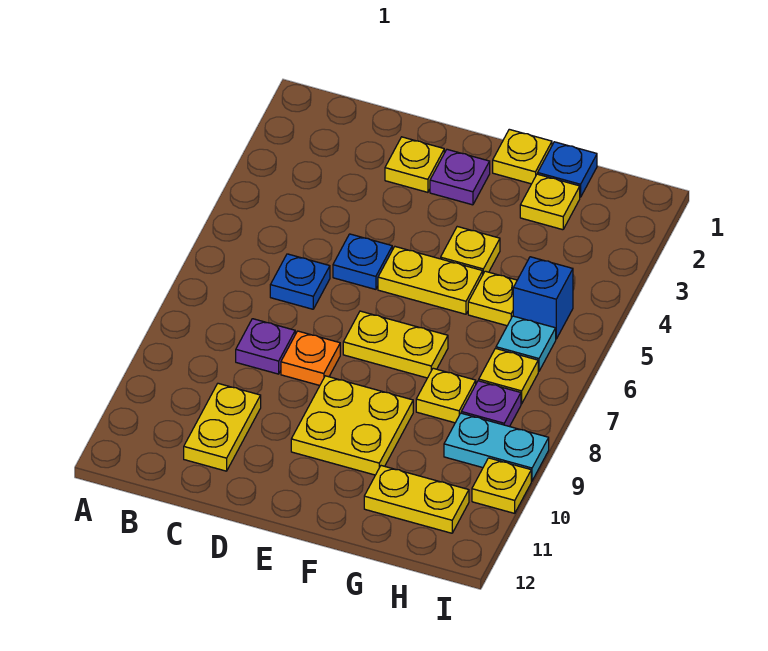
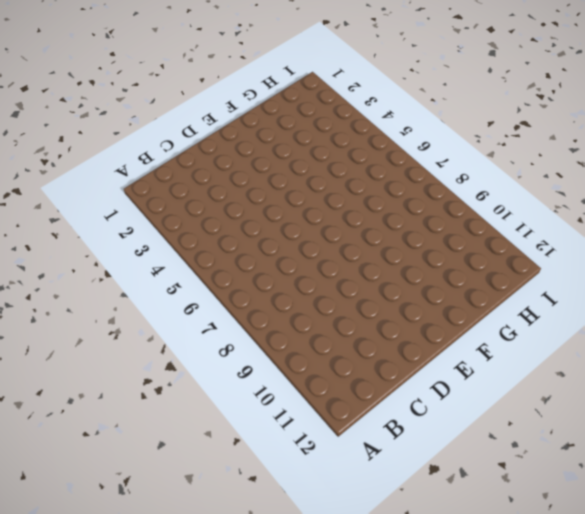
none -> blue 1x1 plate [270,254,330,309]
none -> purple 1x1 plate [236,319,295,374]
none -> yellow 1x2 plate [184,383,261,471]

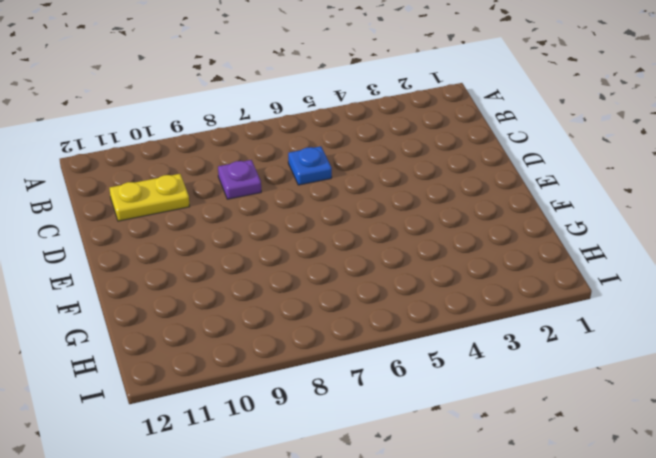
none -> yellow 1x1 plate [385,137,444,192]
none -> blue 1x1 plate [333,234,392,289]
none -> orange 1x1 plate [281,331,340,385]

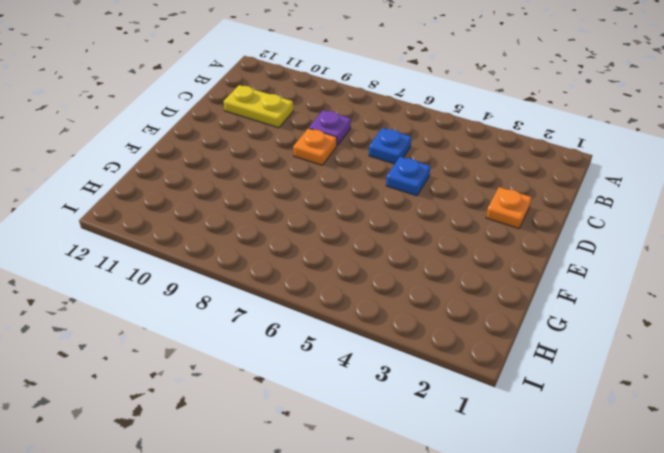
orange 1x1 plate [486,187,532,229] -> yellow 1x1 plate [385,137,444,192]
none -> purple 1x1 plate [430,149,490,205]
none -> yellow 1x2 plate [378,247,483,314]
none -> yellow 1x2 plate [343,311,448,378]

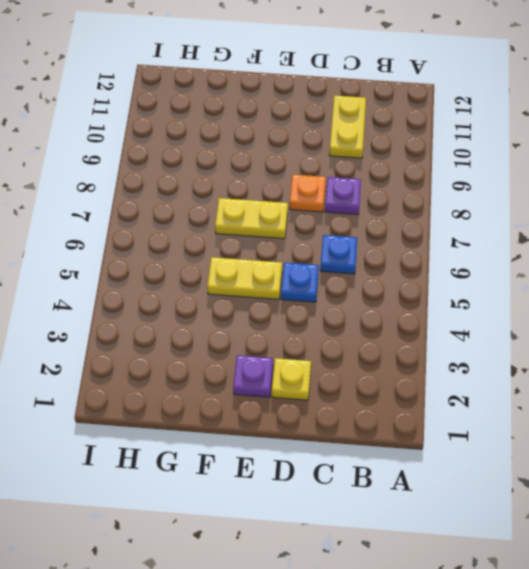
none -> yellow 2x2 plate [291,376,413,475]
none -> yellow 1x1 plate [493,129,552,184]
none -> yellow 1x1 plate [441,227,500,273]

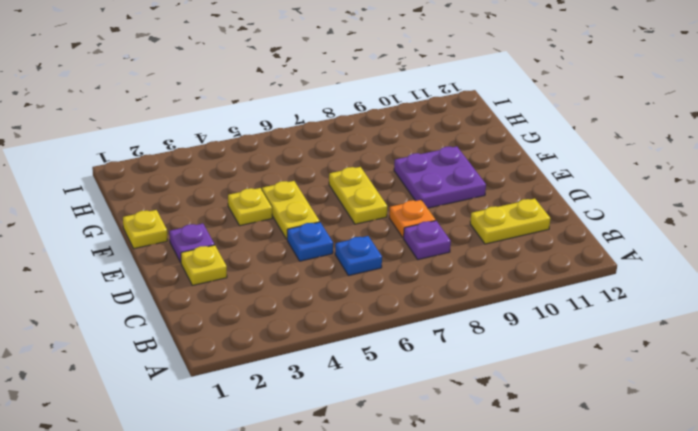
purple 2x2 plate [394,146,486,208] -> yellow 2x2 plate [291,376,413,475]
none -> blue 1x1 plate [538,142,597,197]
none -> yellow 1x1 plate [520,174,580,230]
none -> yellow 1x1 plate [468,271,517,326]

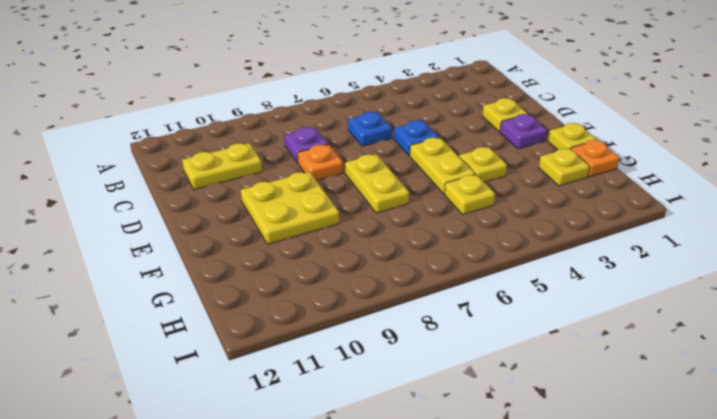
orange 1x1 plate [570,140,619,177] -> blue 1x1 plate [538,142,597,197]
none -> yellow 1x1 plate [416,368,476,423]
none -> yellow 1x2 plate [364,466,469,533]
none -> blue 1x1 brick [513,257,573,339]

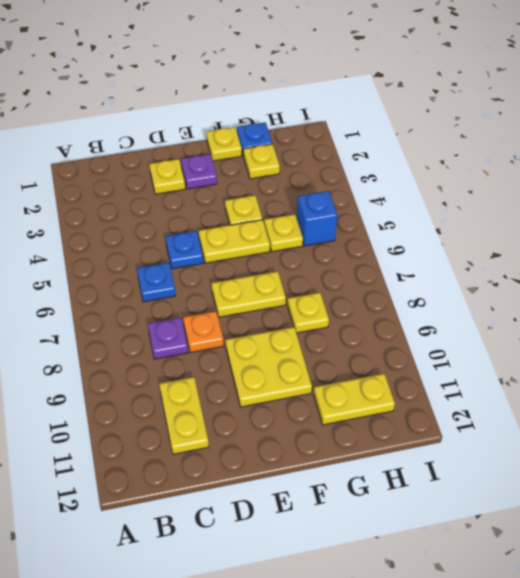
none -> cyan 1x1 plate [496,316,556,372]
none -> yellow 1x1 plate [479,349,538,404]
none -> purple 1x1 plate [461,381,521,427]

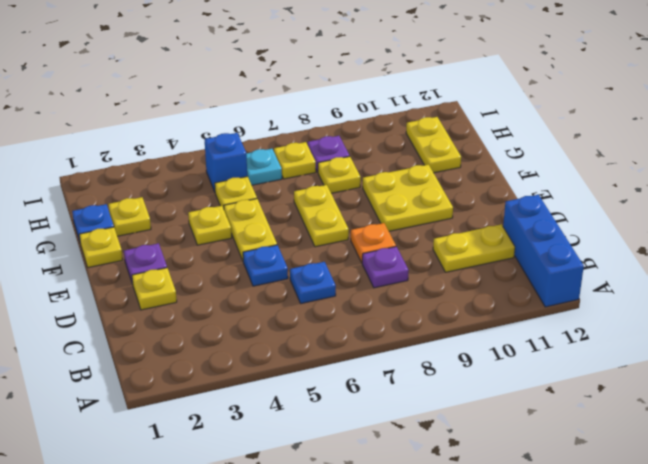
blue 1x3 brick [503,195,584,307] -> none
none -> cyan 1x2 plate [444,413,549,481]
none -> yellow 1x1 plate [472,458,531,513]

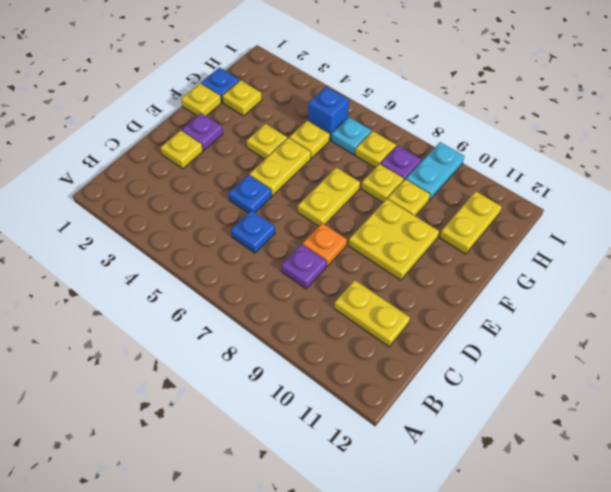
yellow 1x1 plate [388,179,430,216] -> yellow 1x1 plate moved to [472,458,531,513]

